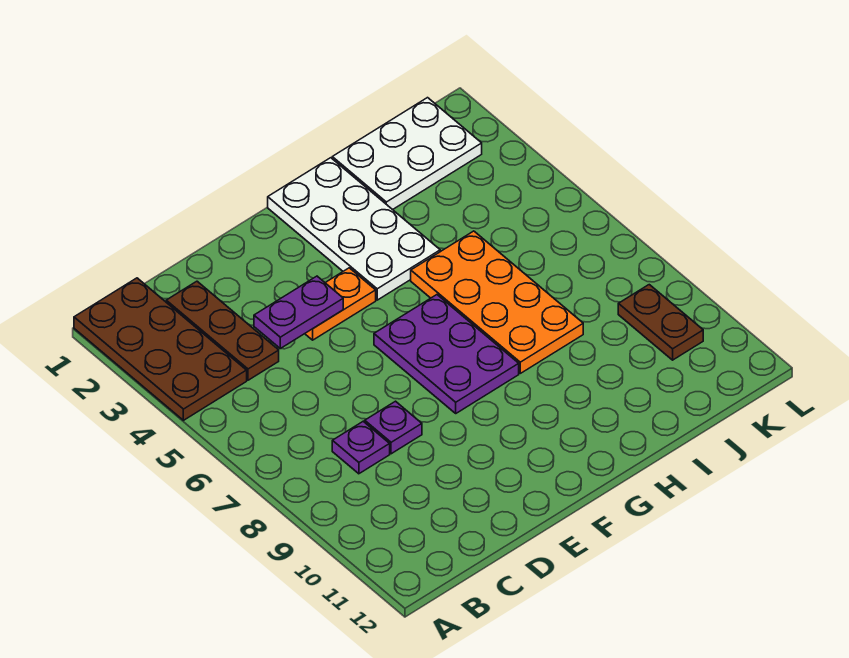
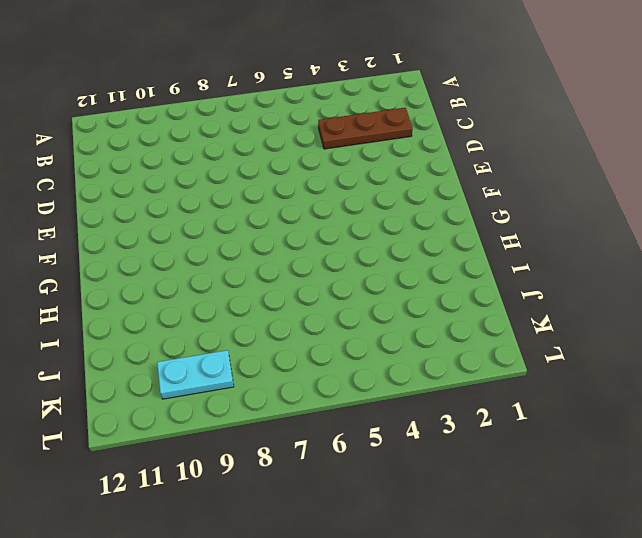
cyan 1x2 plate [157,350,234,399] -> brown 1x2 plate [618,285,703,360]
none -> brown 2x4 plate [74,278,247,420]
none -> purple 1x1 plate [332,421,390,474]

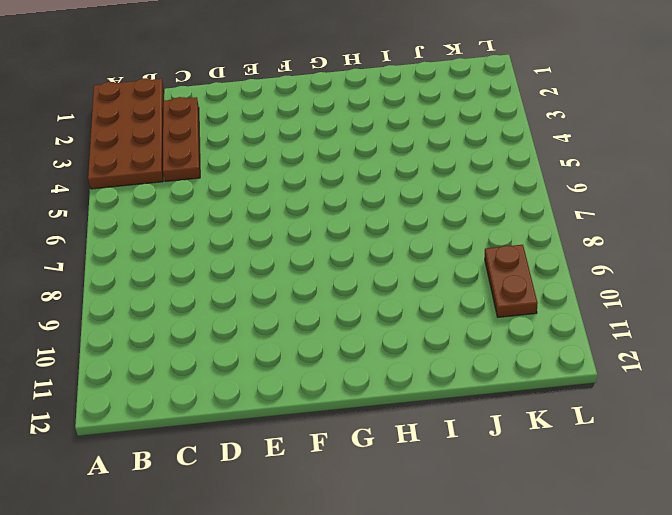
none -> purple 1x1 plate [332,421,390,474]
none -> purple 1x1 plate [365,401,422,454]

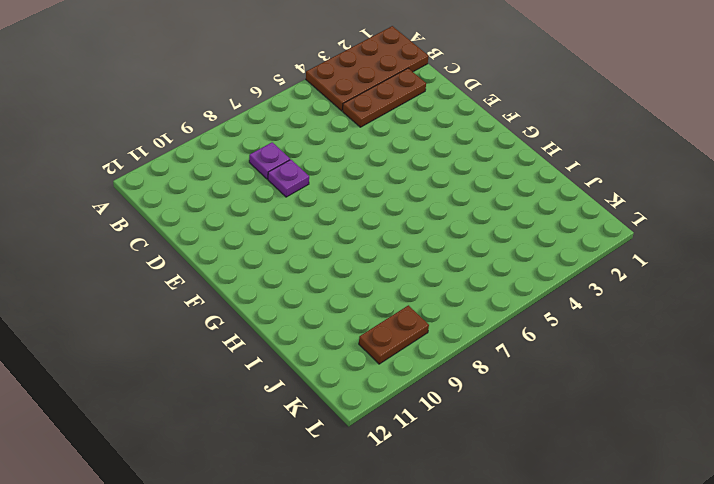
none -> orange 1x2 plate [305,268,376,340]
none -> purple 2x3 plate [374,295,519,413]

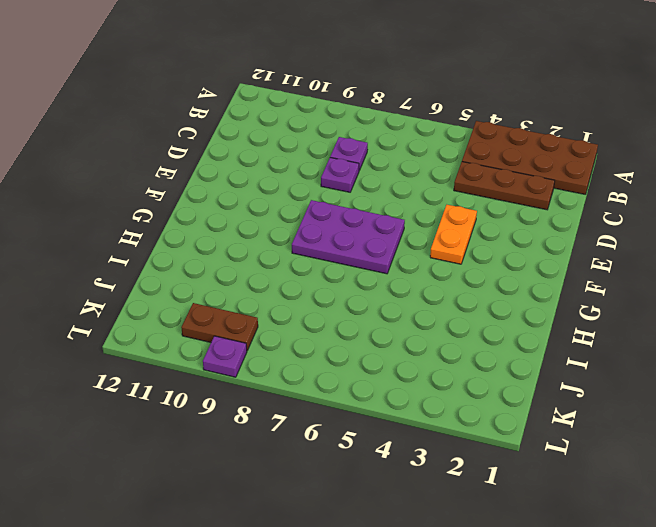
purple 1x1 plate [203,336,247,377] -> none
none -> white 2x4 plate [268,158,440,300]
none -> orange 2x4 plate [411,231,583,373]

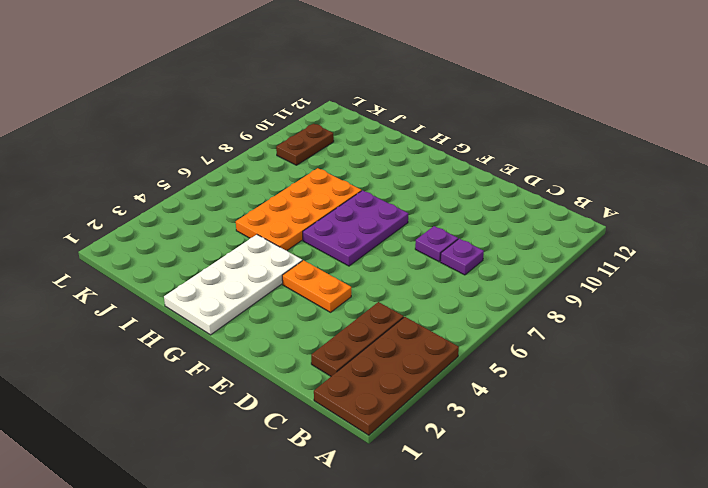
none -> white 2x3 plate [332,98,482,210]
none -> purple 1x2 plate [254,276,343,349]

